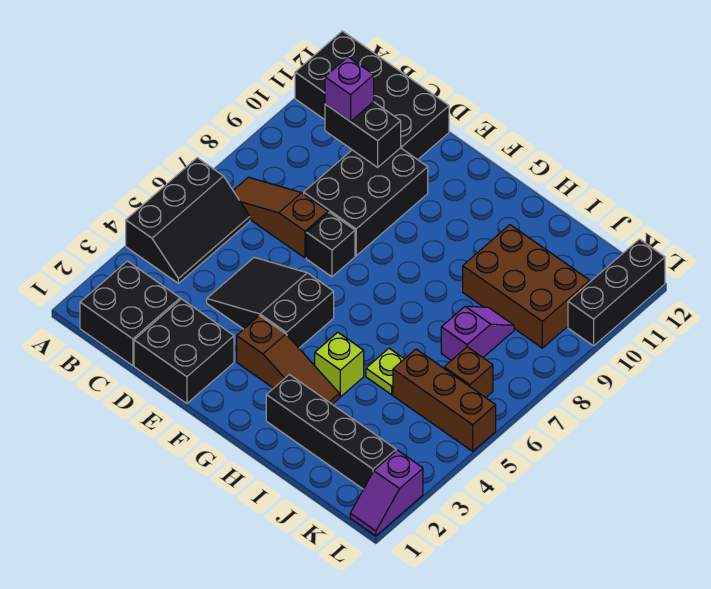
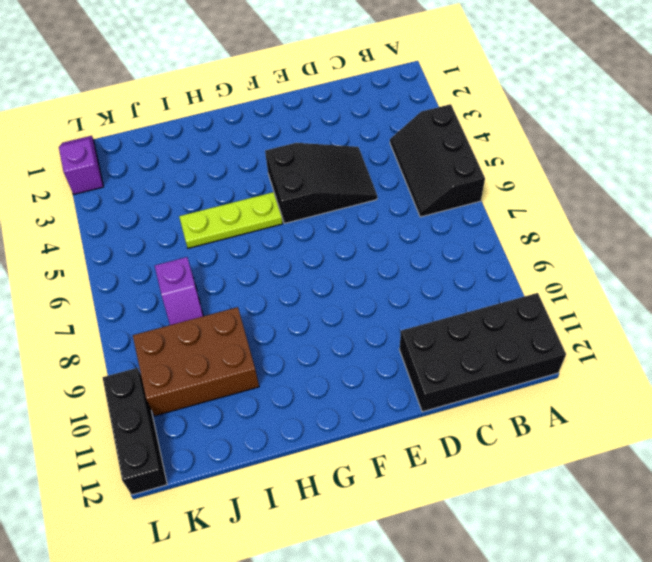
lime 1x3 plate [179,192,283,248] -> lime 1x1 plate [366,348,404,395]
none -> black 2x2 brick [80,261,180,366]
none -> brown 1x3 slope [233,177,328,258]
none -> black 2x2 brick [134,299,234,403]

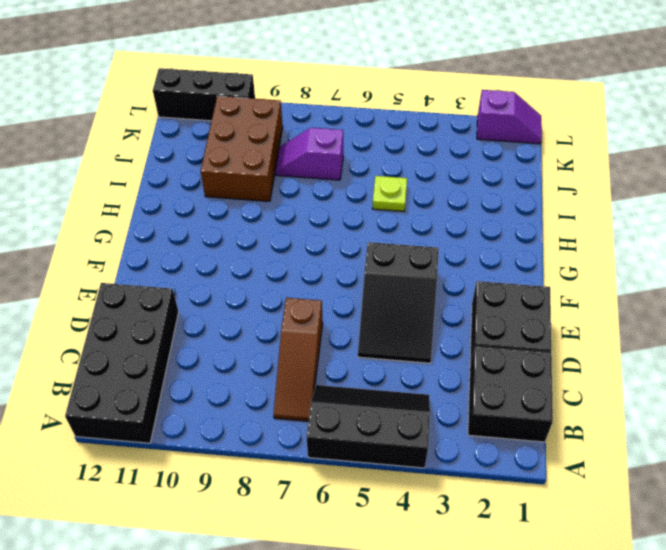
none -> black 2x3 brick [304,148,428,256]
none -> black 1x1 brick [306,212,355,277]
none -> brown 1x3 slope [237,316,339,404]

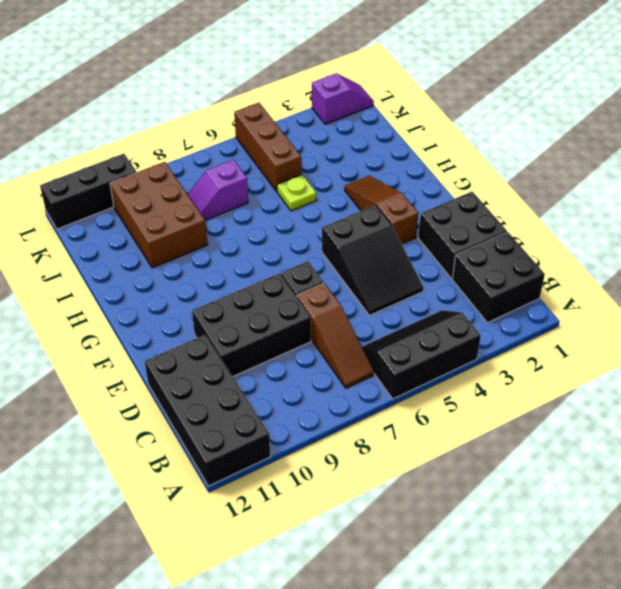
none -> black 1x4 brick [266,375,396,489]
none -> lime 1x1 brick [315,332,364,397]
none -> brown 1x1 brick [444,347,493,398]

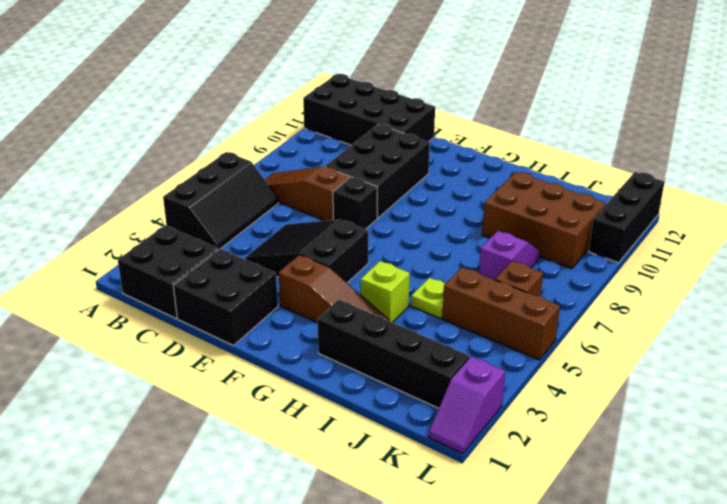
none -> black 1x2 brick [325,102,401,167]
none -> purple 1x1 brick [325,57,374,122]

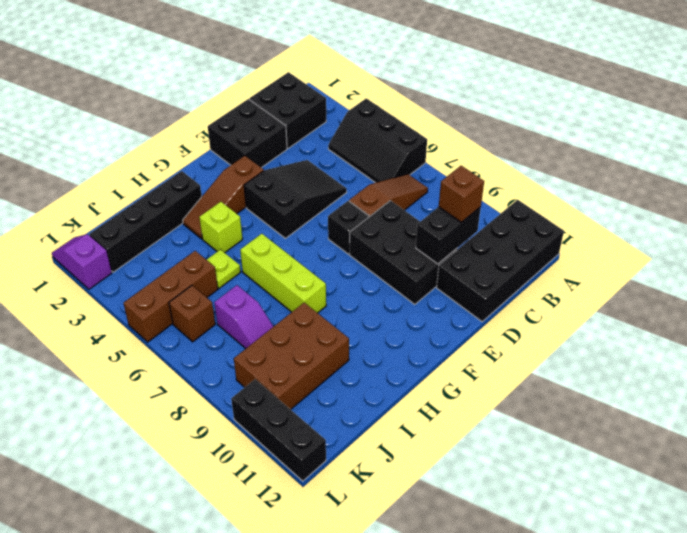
brown 1x1 brick [438,166,484,222] -> purple 1x1 brick [325,57,374,122]
lime 1x3 brick [240,234,326,313] -> none

